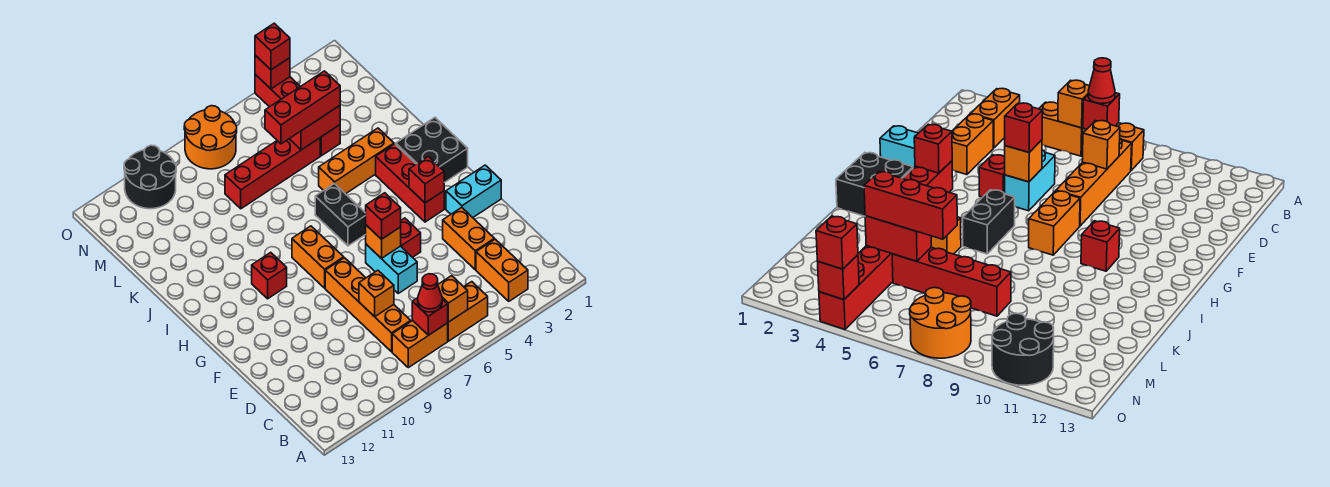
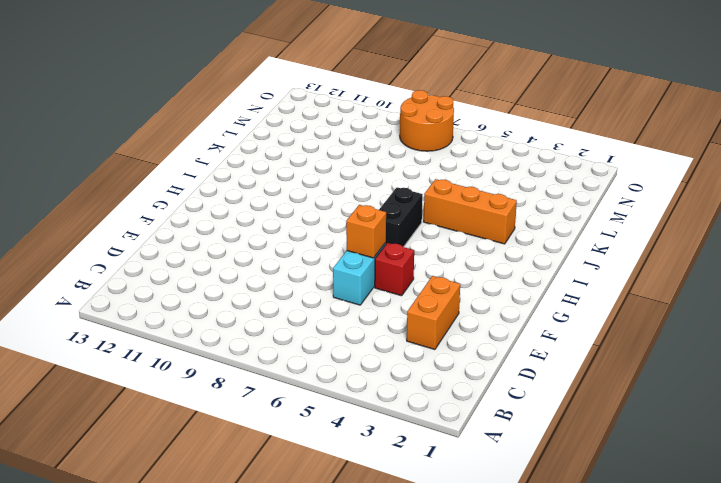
none -> orange 1x2 brick [476,239,528,301]
none -> orange 1x2 brick [448,282,488,341]
none -> orange 1x2 brick [392,320,448,368]

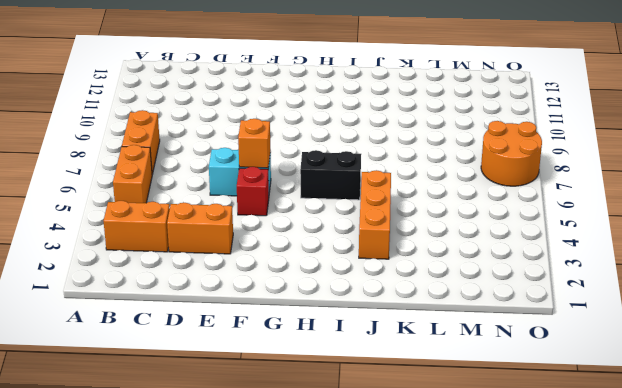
none -> orange 1x4 brick [325,258,411,352]
none -> cyan 1x2 brick [446,165,501,217]
none -> red 1x3 brick [376,144,444,222]

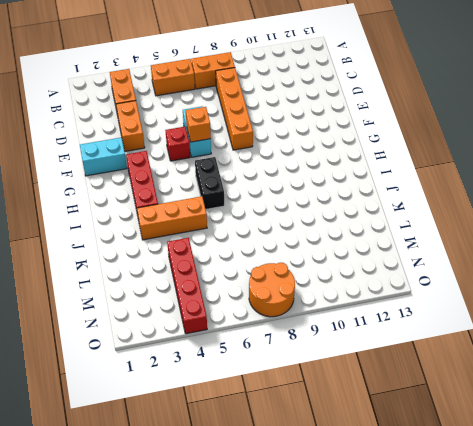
none -> orange 1x2 brick [292,226,344,288]
none -> black 2x2 brick [396,118,468,183]
none -> red 1x1 brick [252,252,287,299]

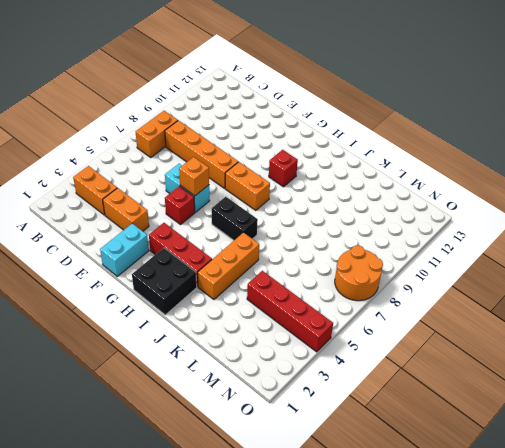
none -> orange 1x2 brick [448,282,488,341]
none -> red 1x4 brick [225,138,320,209]
none -> black 2x2 round brick [124,145,176,209]

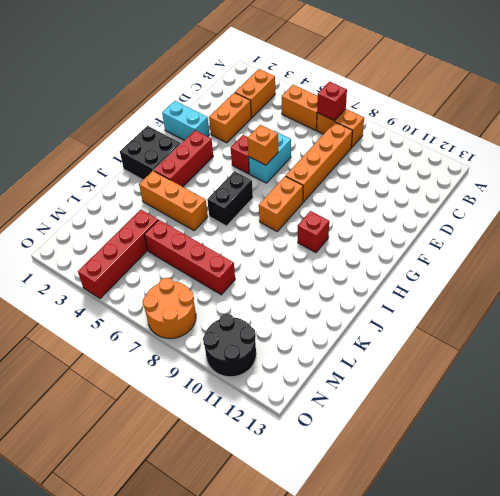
none -> orange 1x1 brick [438,276,468,322]
none -> orange 1x1 brick [359,270,394,317]
none -> red 1x1 brick [409,157,444,203]

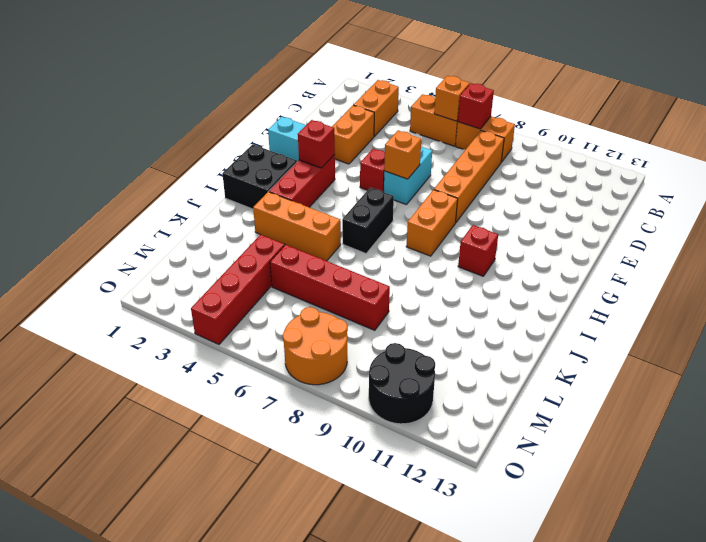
none -> orange 1x1 brick [359,270,394,317]
none -> red 1x2 brick [290,106,340,150]
none -> red 1x1 brick [255,55,290,89]

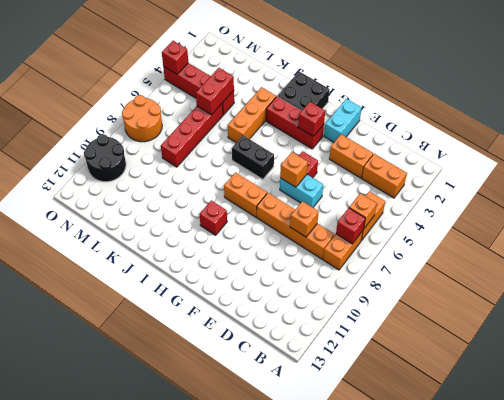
none -> red 1x1 cone [418,274,442,312]
none -> red 1x1 brick [366,193,401,239]
none -> red 1x3 brick [265,71,340,144]

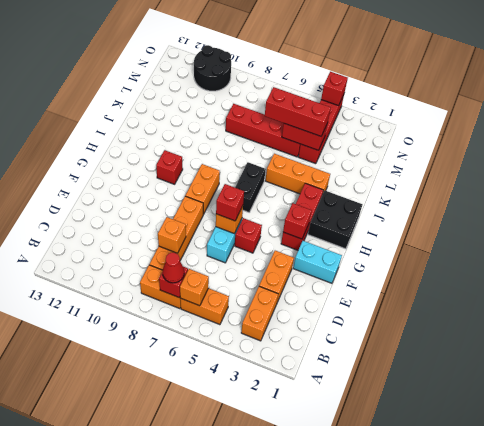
none -> orange 2x2 round brick [184,106,237,169]
none -> red 1x1 brick [255,23,290,70]

